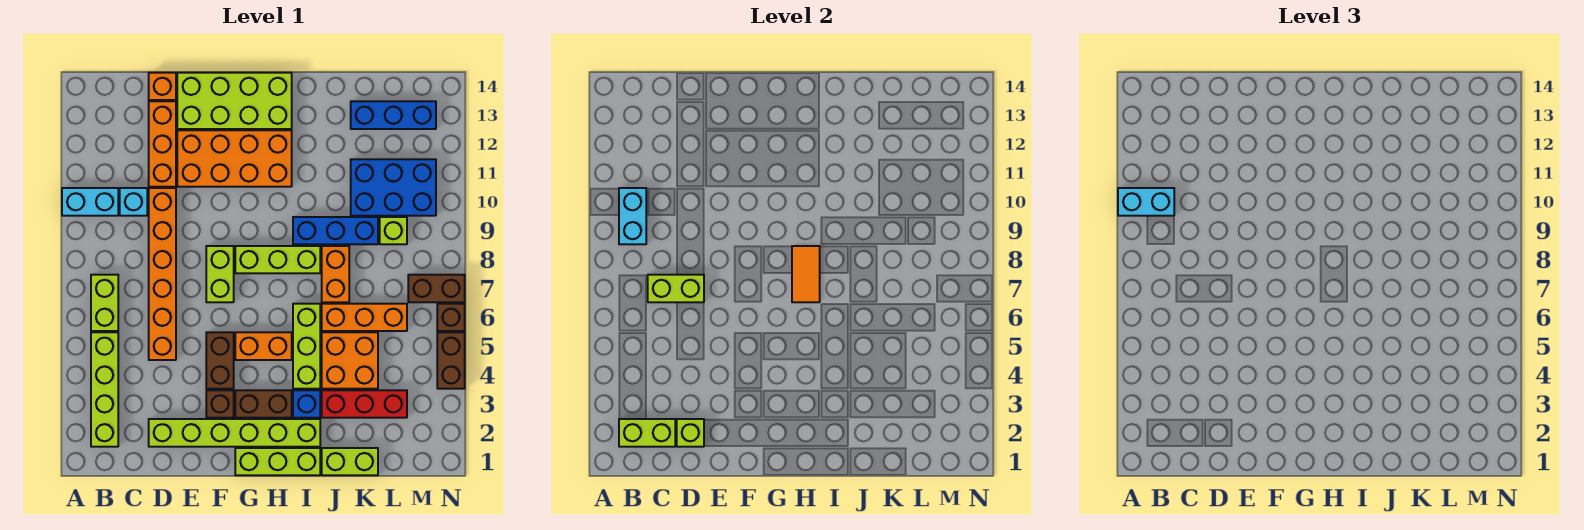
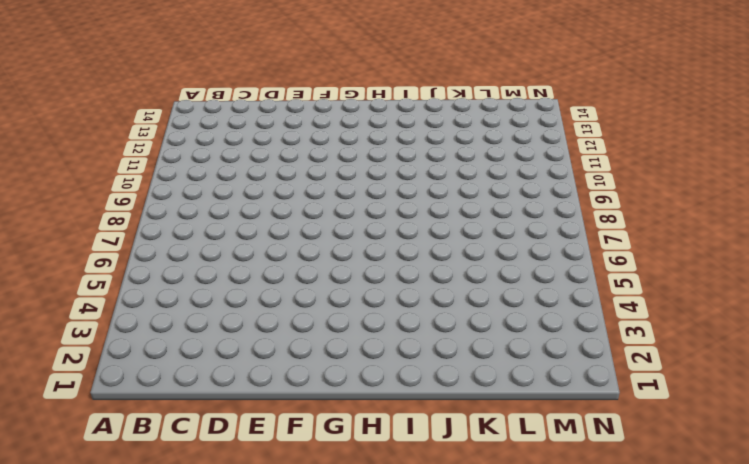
none -> cyan 1x2 brick [62,188,118,216]
none -> lime 1x4 brick [91,332,118,447]
none -> lime 1x2 brick [91,275,118,331]
none -> cyan 1x1 brick [120,188,147,216]

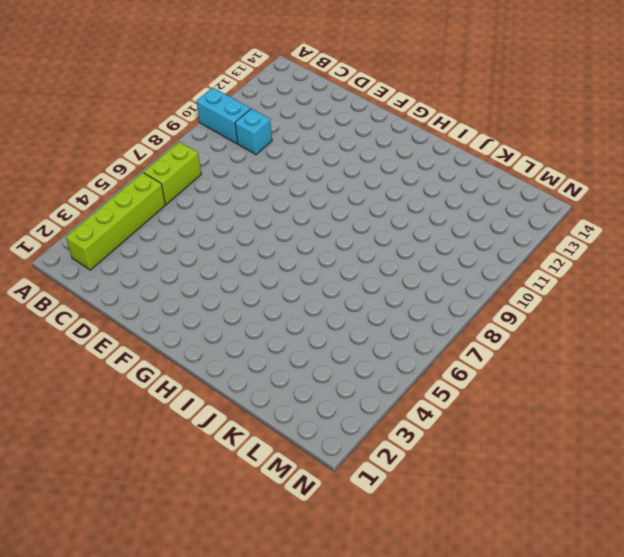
none -> lime 1x6 brick [149,419,320,447]
none -> orange 1x6 brick [149,188,176,360]
none -> orange 1x3 brick [149,101,176,187]
none -> orange 1x1 brick [149,73,176,100]

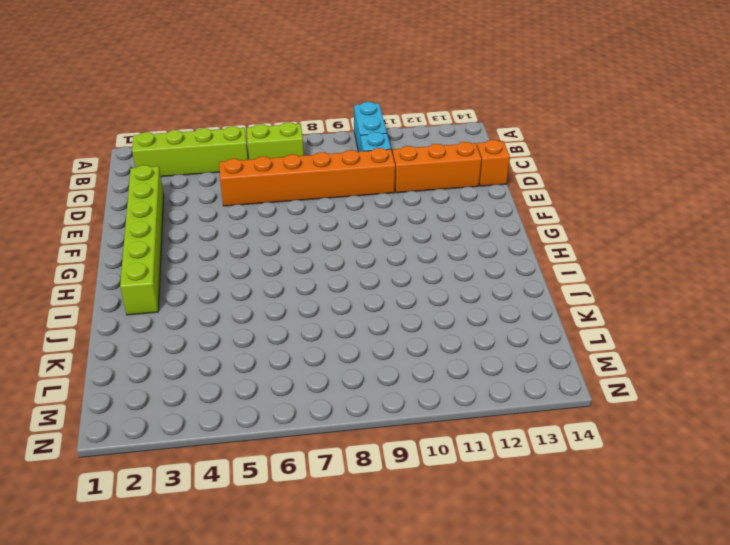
none -> orange 2x4 brick [177,130,292,187]
none -> lime 2x4 brick [177,73,292,129]
none -> brown 1x1 brick [206,390,234,418]
none -> brown 1x2 brick [206,332,234,389]

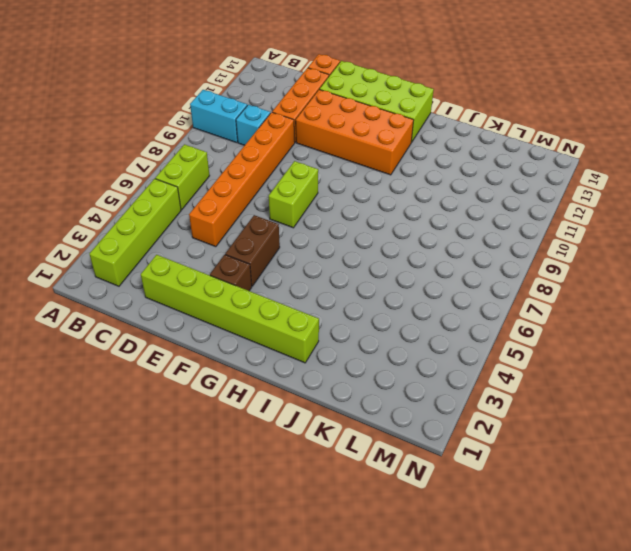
none -> lime 1x3 brick [235,448,320,475]
none -> brown 1x2 brick [235,390,292,418]
none -> orange 1x2 brick [235,332,292,360]
none -> lime 1x3 brick [235,246,320,273]

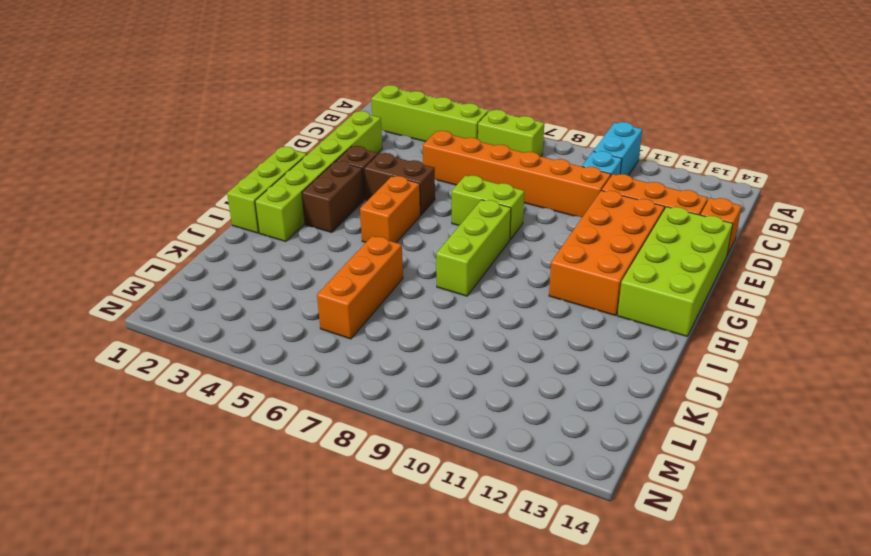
none -> blue 1x1 brick [293,390,320,418]
none -> lime 1x3 brick [293,304,320,389]
none -> blue 1x3 brick [293,217,378,244]
none -> lime 1x2 brick [322,448,378,475]

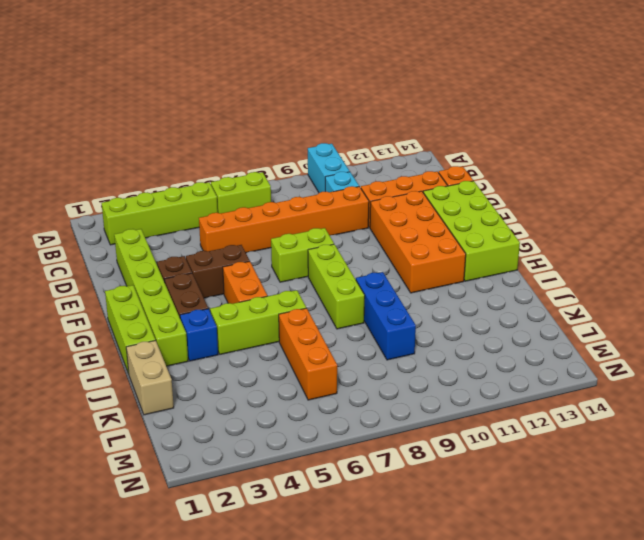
tan 1x2 brick [126,340,174,415] -> lime 1x2 brick [322,448,378,475]
none -> red 1x3 brick [322,390,407,418]
none -> orange 2x2 brick [322,332,378,389]
none -> orange 1x2 brick [322,246,349,302]
none -> blue 2x3 brick [351,159,436,216]

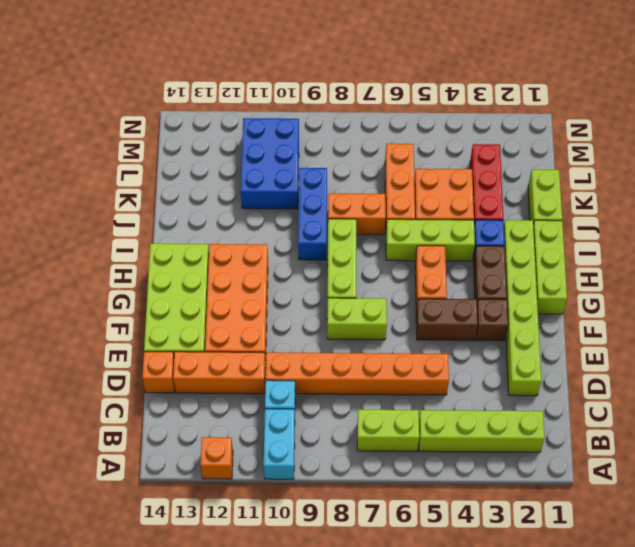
orange 1x1 brick [201,437,233,479] -> none
none -> blue 1x3 brick [351,101,436,129]
none -> lime 1x1 brick [380,217,407,244]
none -> brown 1x2 brick [408,275,465,302]
none -> brown 1x2 brick [437,332,465,389]

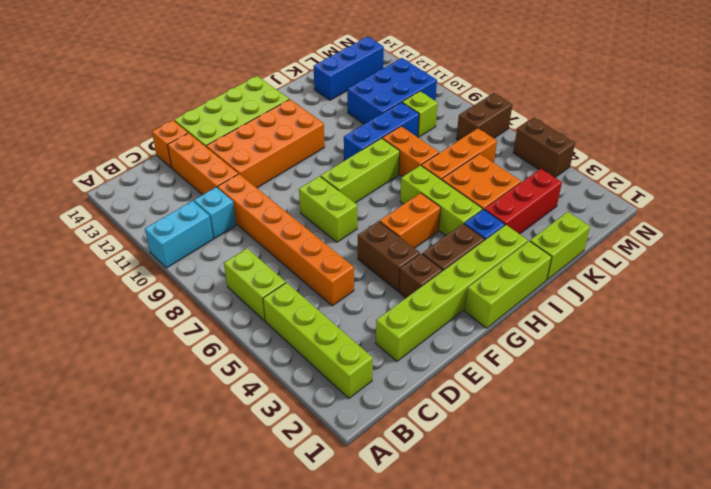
none -> brown 1x1 brick [437,304,465,331]
none -> lime 1x2 brick [619,419,675,447]
none -> cyan 1x2 brick [619,188,646,244]
none -> lime 1x2 brick [648,275,704,302]

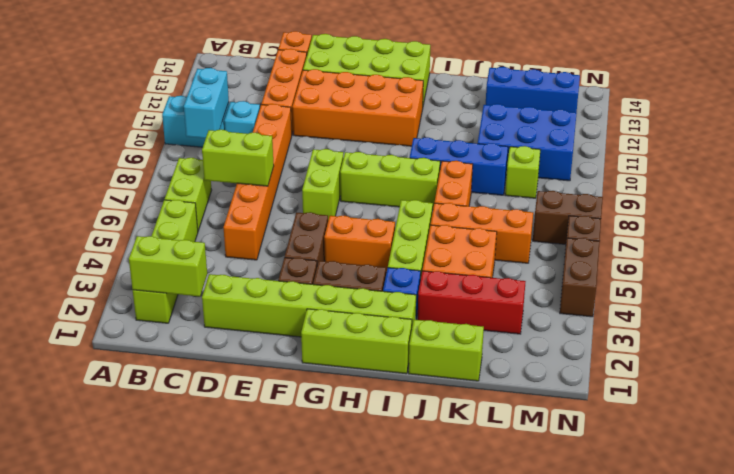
none -> lime 1x1 brick [677,419,704,447]
none -> orange 1x2 tile [792,246,820,302]
none -> cyan 1x2 brick [1118,188,1174,216]

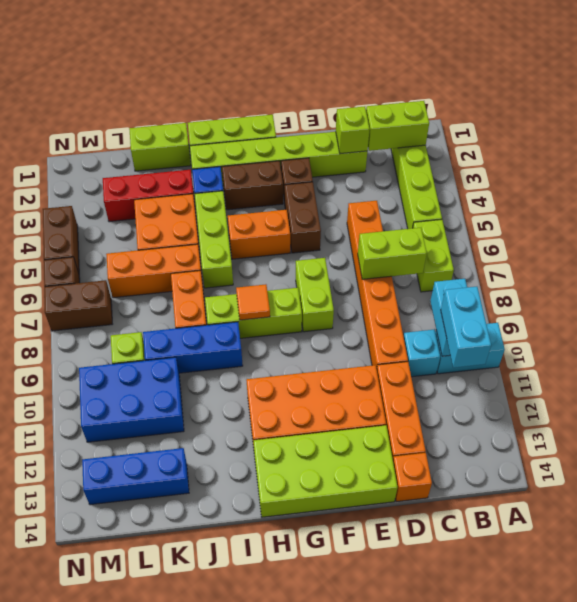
cyan 1x2 brick [441,287,491,368] -> cyan 1x2 brick turned to [1118,188,1174,216]
orange 1x1 tile [236,284,270,320] -> orange 1x2 tile [792,246,820,302]

